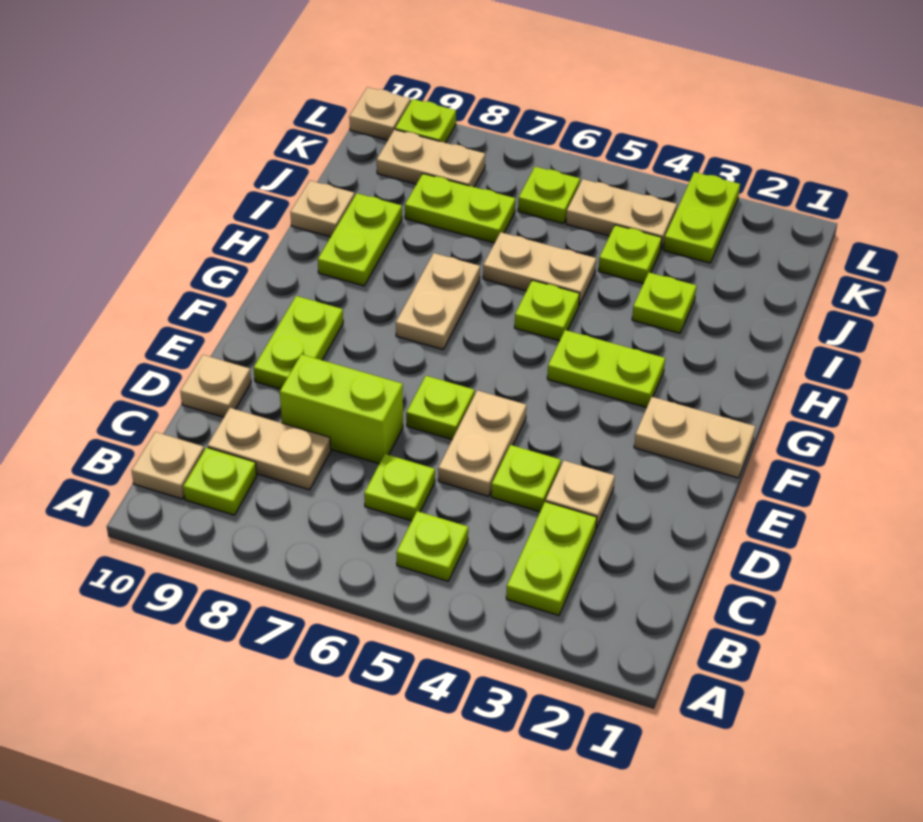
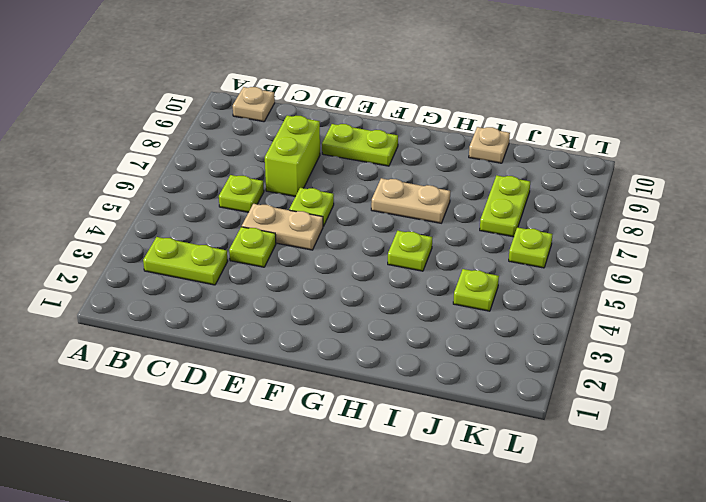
none -> lime 1x1 plate [396,511,468,581]
none -> lime 1x1 plate [183,447,257,515]
none -> tan 1x2 plate [207,408,331,490]

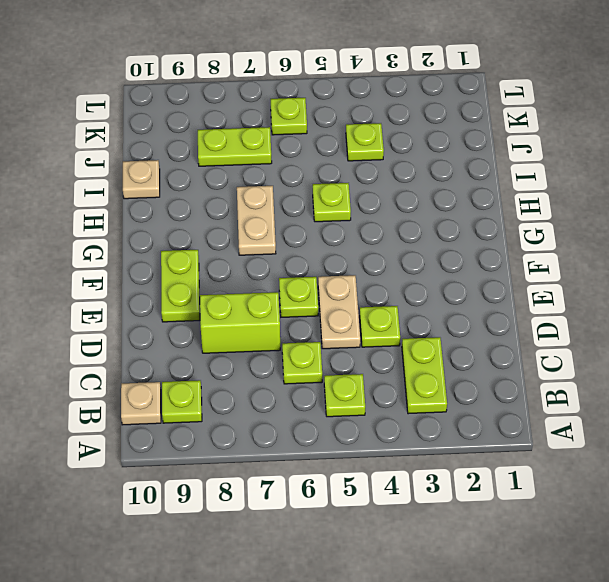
none -> tan 1x2 plate [207,408,331,490]
none -> tan 1x1 plate [546,461,615,528]
none -> tan 1x1 plate [180,355,251,417]

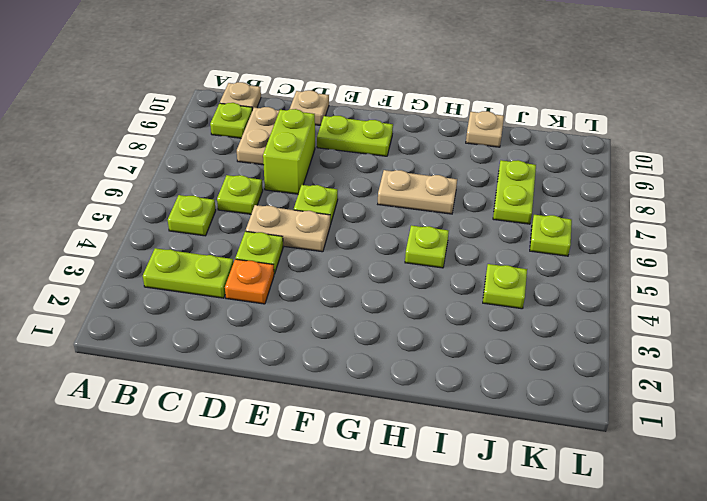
orange 1x1 plate [225,259,274,304] -> tan 1x1 plate [546,461,615,528]
none -> tan 1x2 plate [634,397,755,478]
none -> lime 1x2 plate [547,330,665,408]
none -> lime 1x2 plate [318,193,402,286]

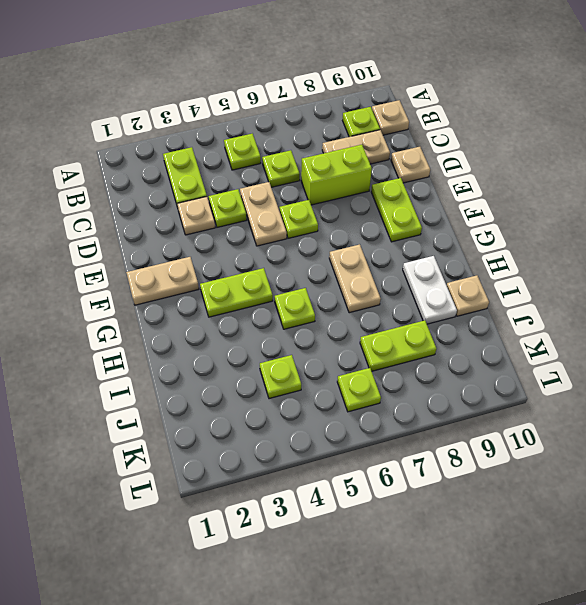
white 1x2 plate [403,256,457,324] -> lime 1x2 plate [318,193,402,286]
none -> lime 1x1 plate [632,273,696,333]
none -> tan 1x2 plate [483,232,596,305]
none -> lime 1x2 plate [663,172,740,263]

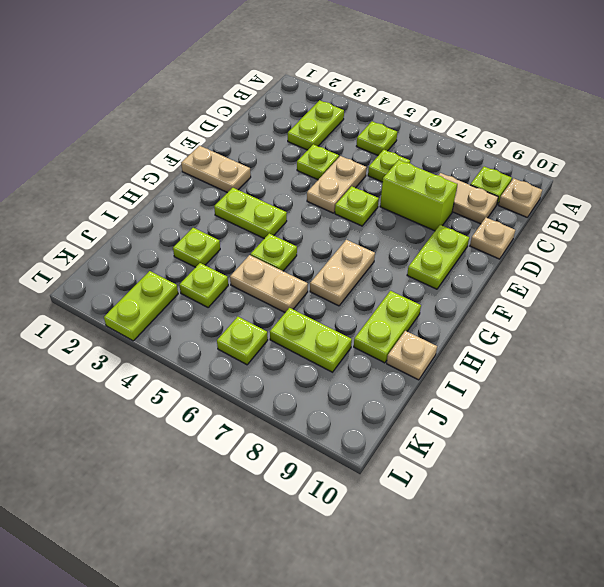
none -> tan 1x1 plate [546,461,615,528]
none -> tan 1x2 plate [566,179,677,250]
none -> tan 1x2 plate [377,130,485,187]

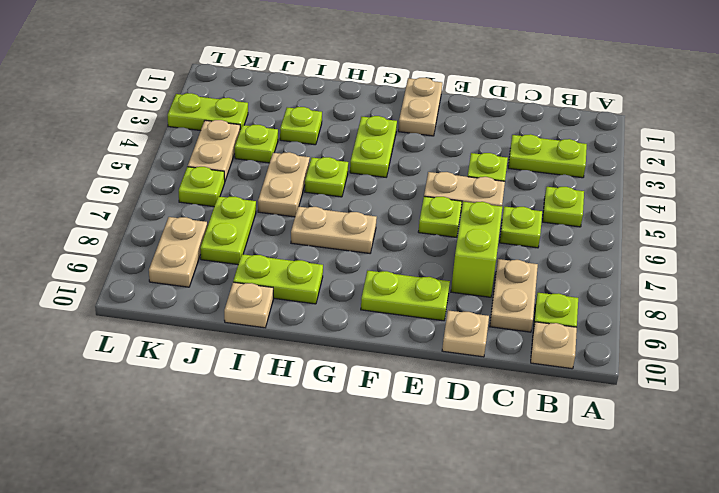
none -> tan 1x1 plate [546,461,615,528]
none -> lime 1x1 plate [395,99,456,143]
none -> tan 1x1 plate [349,87,410,140]

